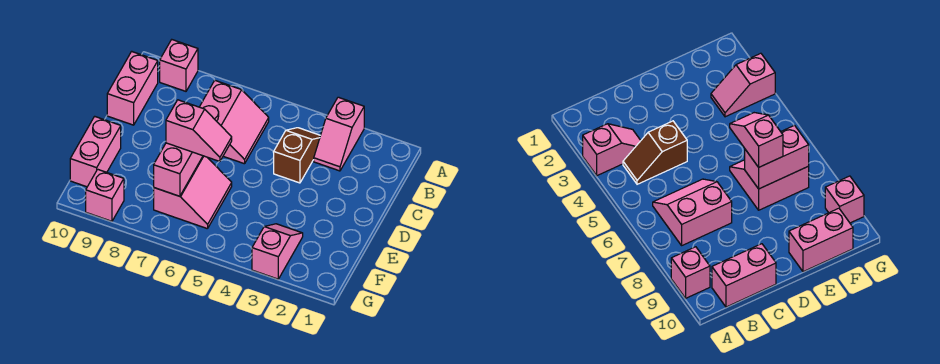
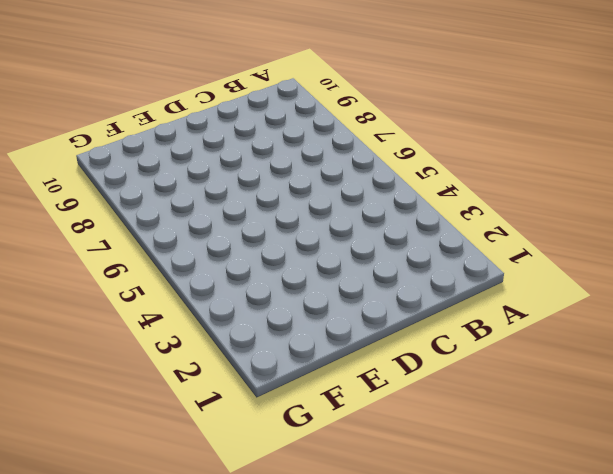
none -> pink 1x2 slope [314,97,364,171]
none -> pink 1x1 brick [160,40,198,91]

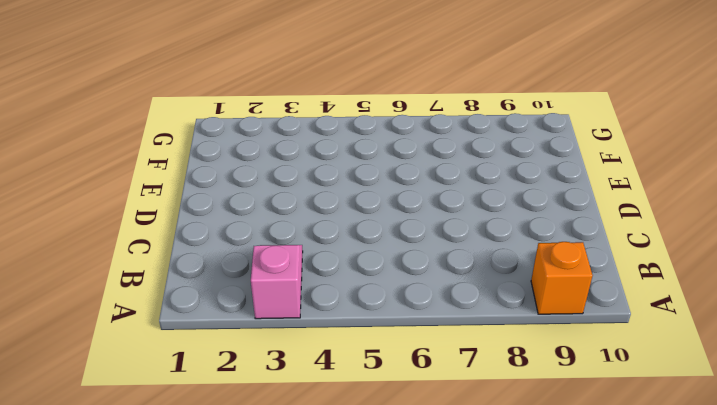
orange 1x1 brick [531,242,593,314] -> pink 1x1 brick [160,40,198,91]
none -> brown 1x2 slope [274,128,320,183]
none -> pink 2x2 slope [200,80,269,164]

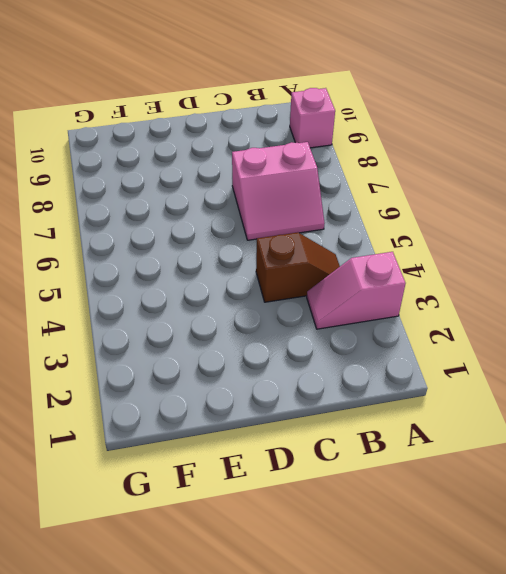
none -> pink 1x2 brick [107,51,158,125]
none -> pink 2x2 slope [154,156,232,229]

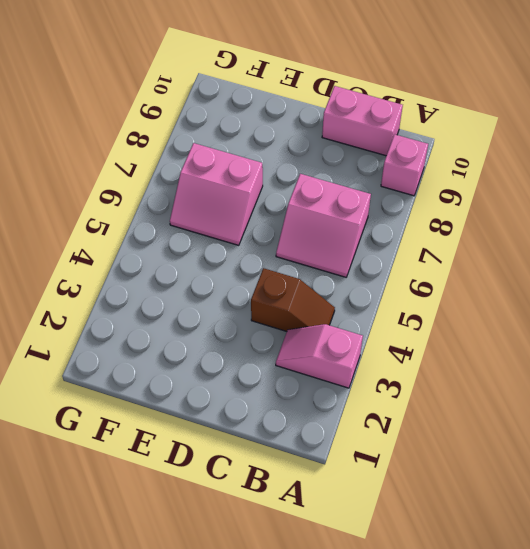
none -> pink 1x2 brick [70,116,121,187]
none -> pink 1x2 slope [252,224,303,279]

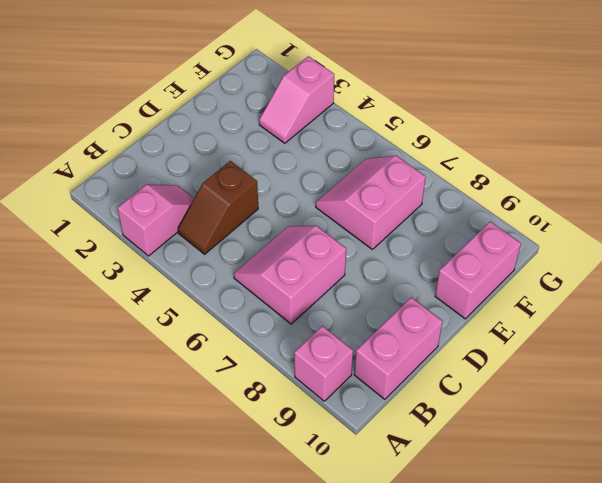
none -> pink 1x1 brick [86,169,124,221]
none -> pink 1x2 brick [154,143,203,196]

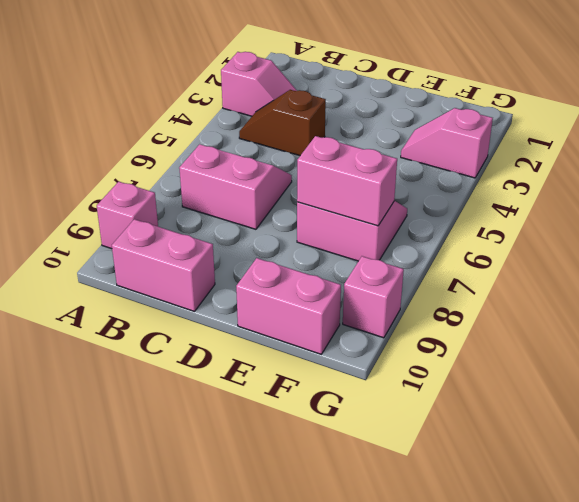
none -> pink 1x2 slope [166,100,232,161]

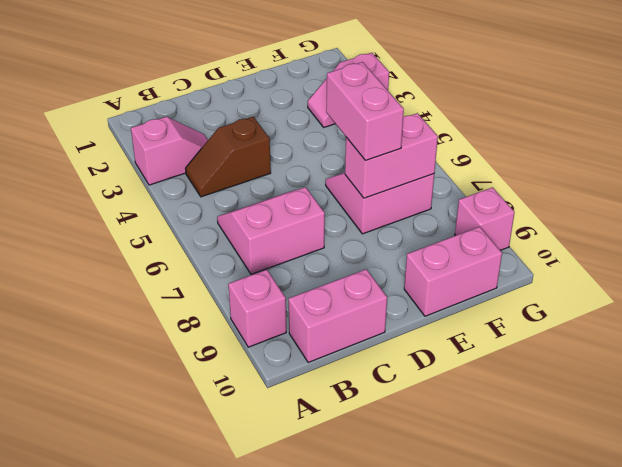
pink 1x2 brick [326,62,404,161] -> pink 1x2 slope [166,100,232,161]

